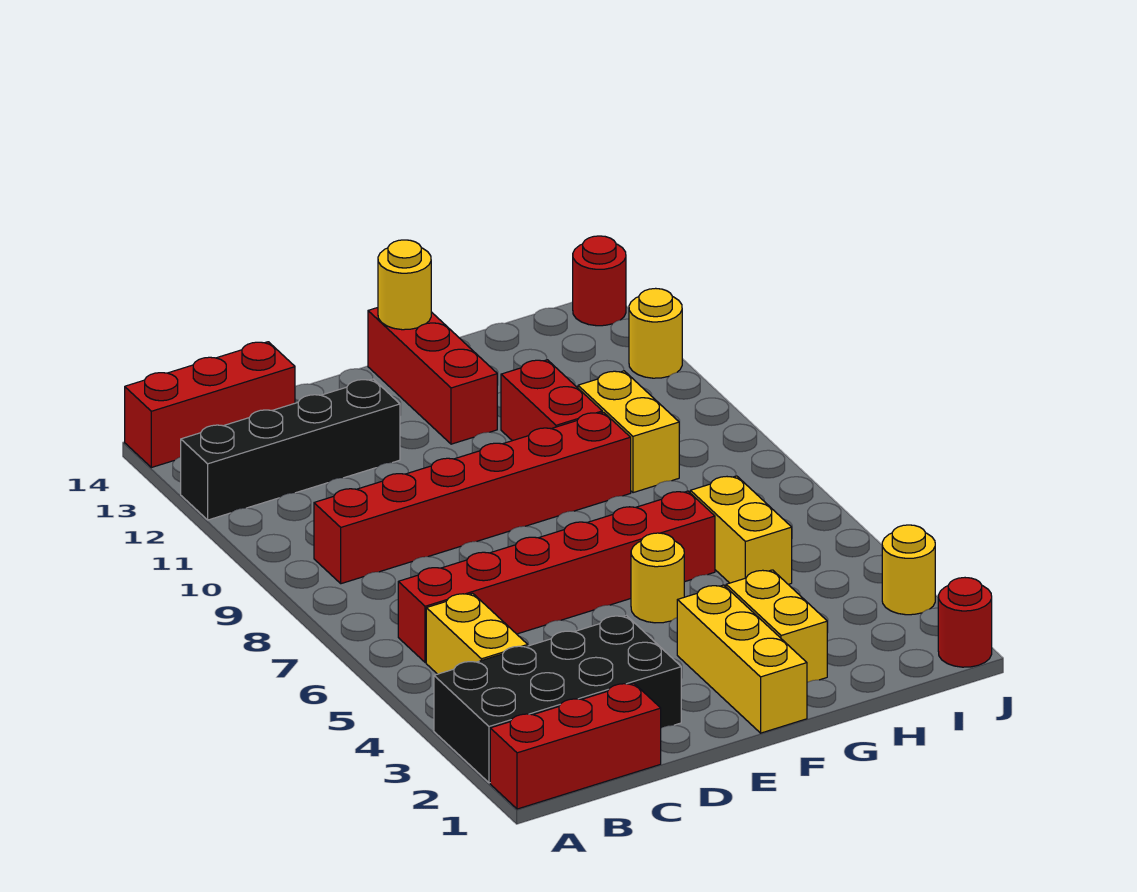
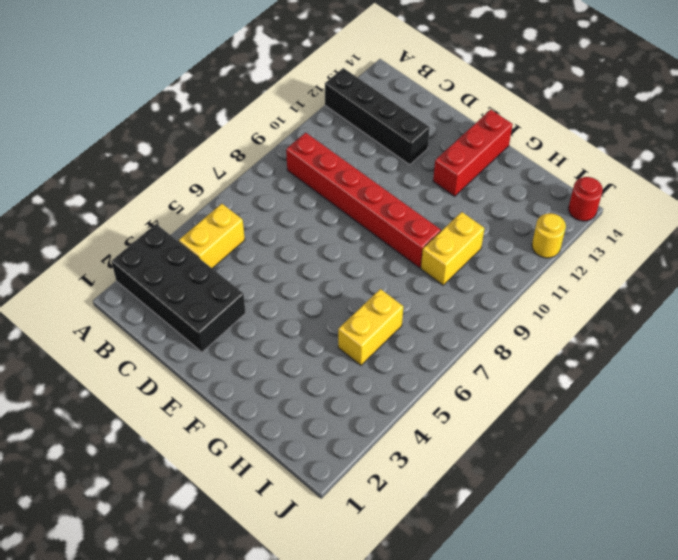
none -> red 1x3 brick [490,683,661,809]
none -> red 1x3 brick [125,342,295,468]
none -> red 1x6 brick [398,491,715,663]

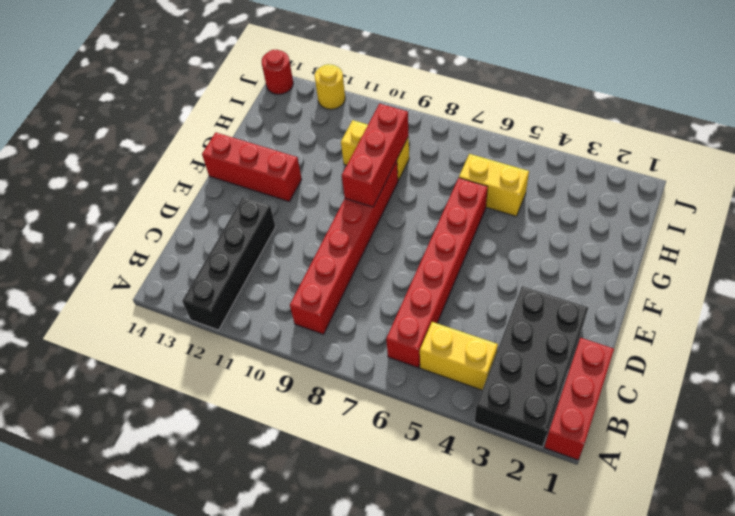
red 1x3 brick [342,104,409,207] -> red 1x3 brick moved to [125,342,295,468]
none -> yellow 1x3 brick [677,585,807,733]
none -> yellow 1x1 round brick [631,533,684,623]
none -> yellow 1x2 brick [726,570,827,682]

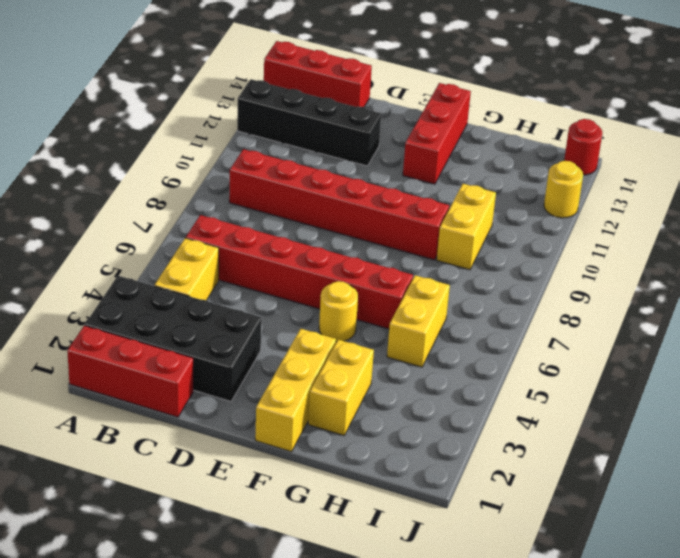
none -> red 1x2 brick [501,360,602,441]
none -> red 1x1 round brick [938,578,992,667]
none -> yellow 1x1 round brick [882,525,935,615]

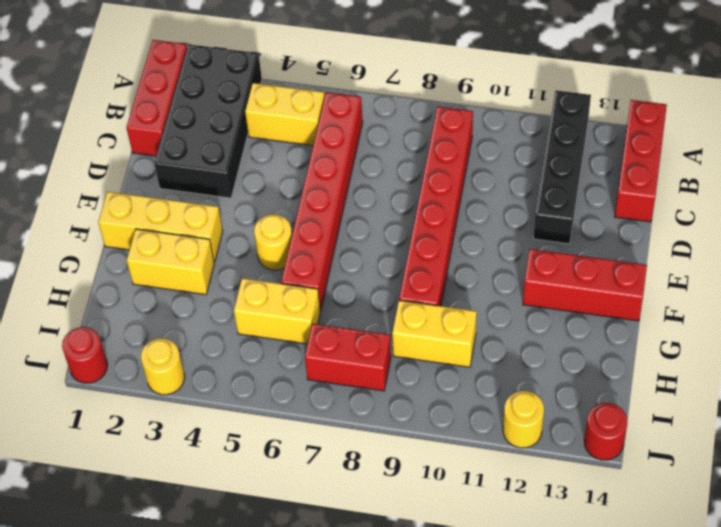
red 1x2 brick [305,324,391,391] -> red 1x2 brick moved to [501,360,602,441]
none -> yellow 1x1 round brick [378,240,431,330]

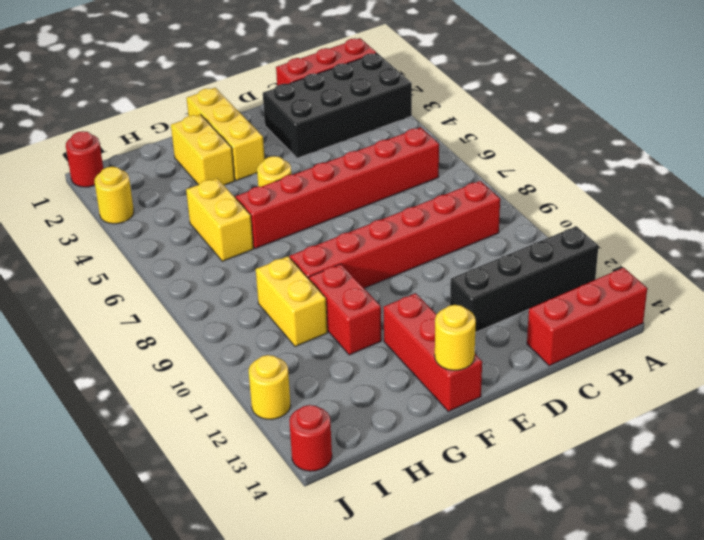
none -> yellow 1x2 brick [426,593,528,674]

